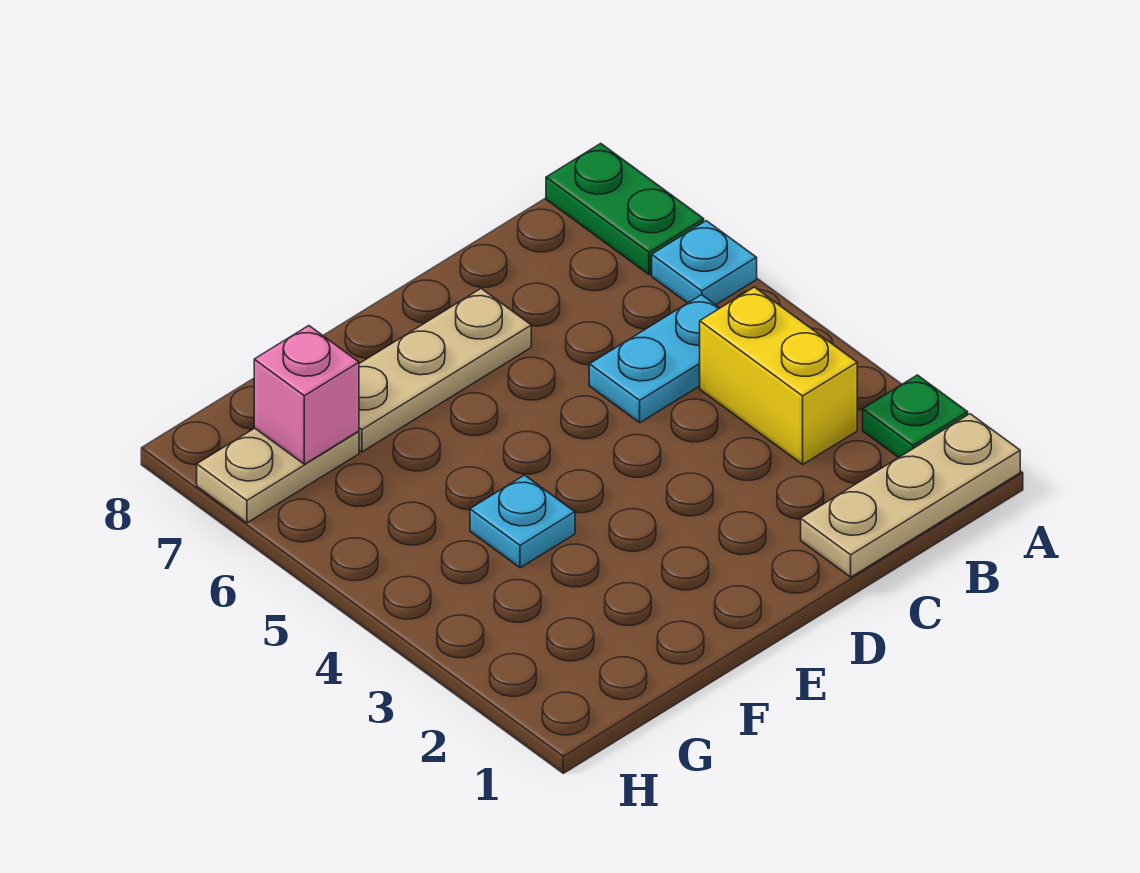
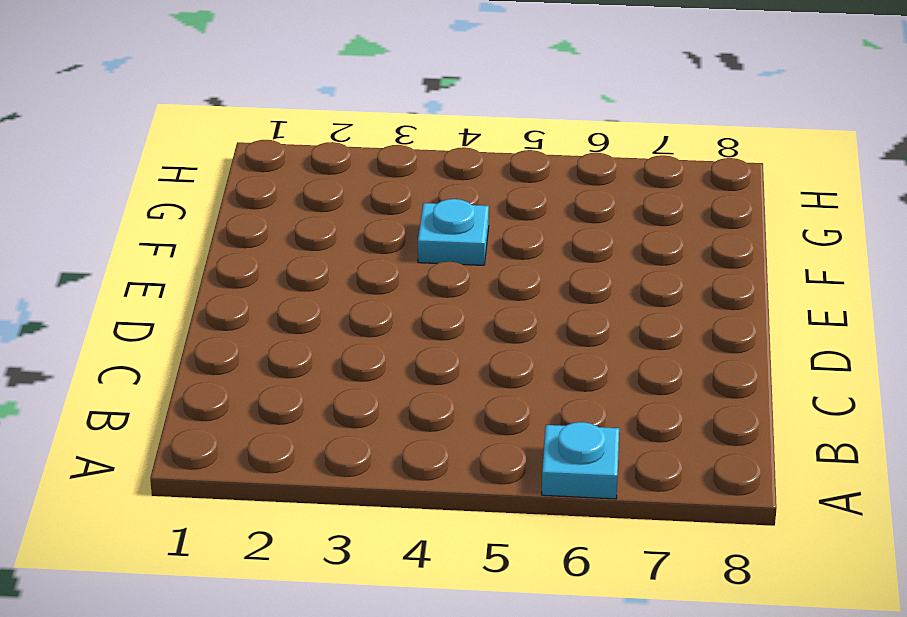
none -> tan 1x3 plate [801,414,1020,577]
none -> green 1x1 plate [863,375,968,457]

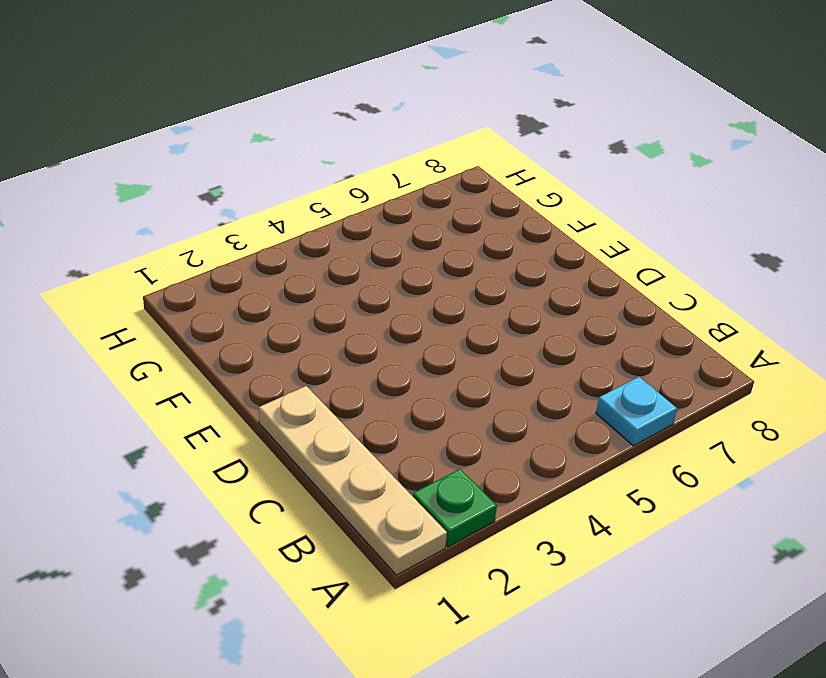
tan 1x4 plate [259,386,447,575] -> tan 1x3 plate [801,414,1020,577]
none -> green 1x2 plate [546,143,704,275]
none -> yellow 1x2 brick [700,287,857,464]

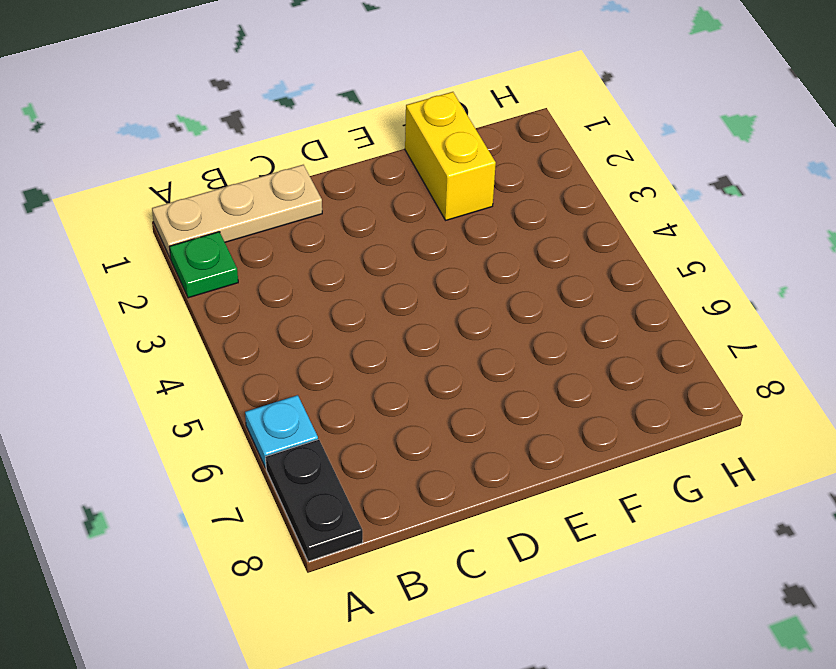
black 1x2 plate [266,439,363,561] -> green 1x2 plate [546,143,704,275]
yellow 1x2 brick [405,92,496,220] -> yellow 1x2 brick moved to [700,287,857,464]
none -> cyan 1x2 plate [589,295,720,423]
none -> tan 1x3 plate [359,289,531,452]

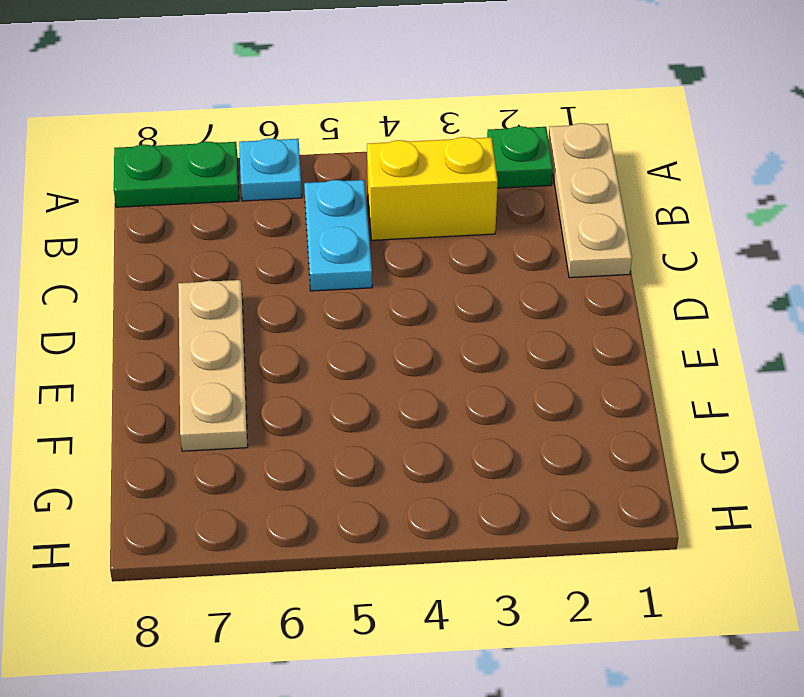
none -> cyan 1x1 plate [470,475,575,568]
none -> tan 1x2 plate [197,428,359,523]

